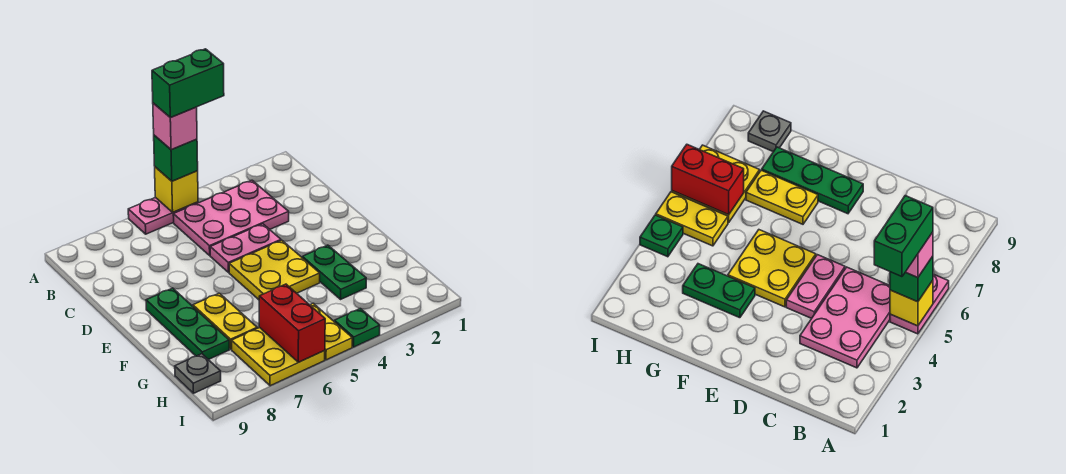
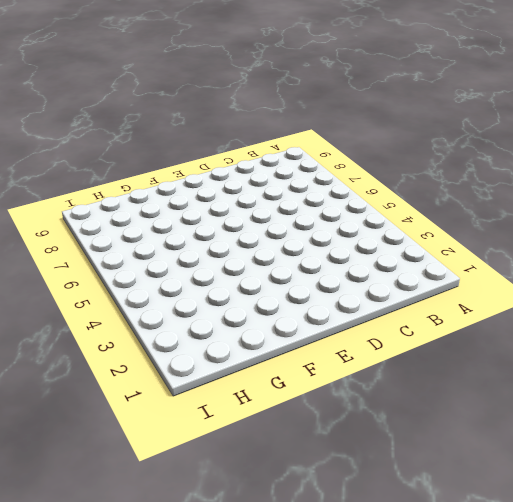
none -> pink 1x2 plate [128,197,198,234]
none -> pink 2x3 plate [173,180,289,255]
none -> pink 1x2 plate [210,224,281,272]

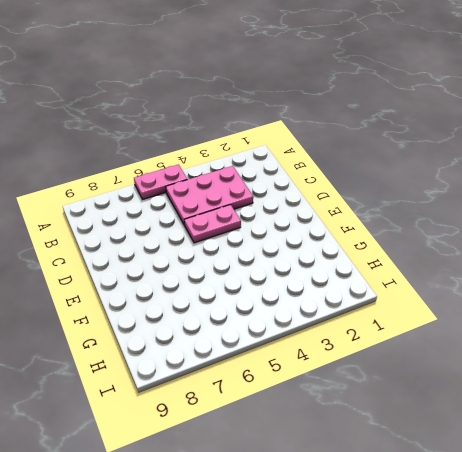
none -> yellow 2x2 plate [229,240,320,300]
none -> green 1x3 plate [146,288,229,360]
none -> green 1x2 plate [302,245,366,299]

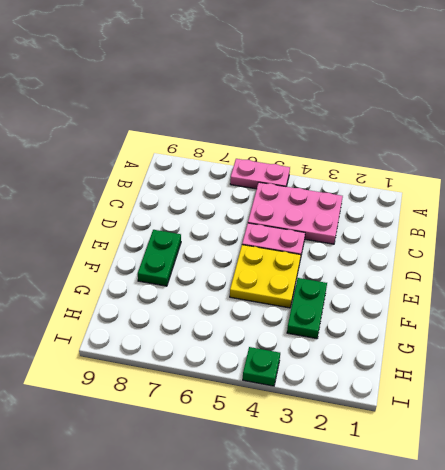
green 1x2 plate [138,230,181,286] -> green 1x3 plate [146,288,229,360]
none -> yellow 1x2 plate [193,293,257,349]
none -> yellow 1x2 plate [310,303,352,360]
none -> yellow 2x2 plate [232,328,325,386]

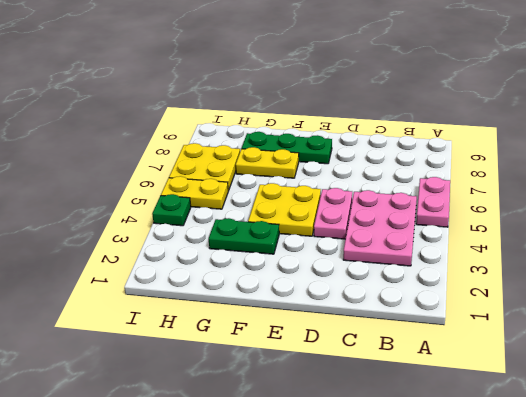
none -> grey 1x1 plate [175,354,221,393]
none -> yellow 1x1 brick [155,167,198,212]
none -> red 1x2 brick [259,284,325,362]

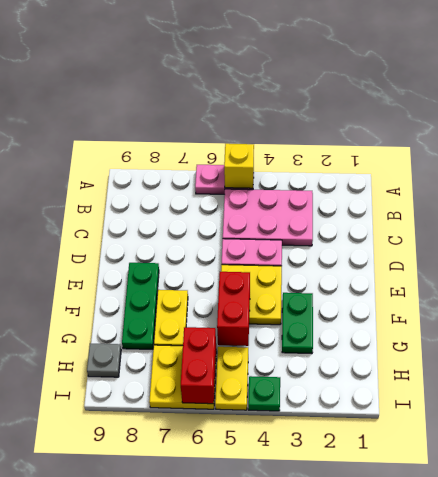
red 1x2 brick [217,272,250,346] -> none
none -> green 1x1 brick [154,135,198,181]
none -> pink 1x1 brick [153,103,197,150]
none -> green 1x2 brick [152,49,224,118]

